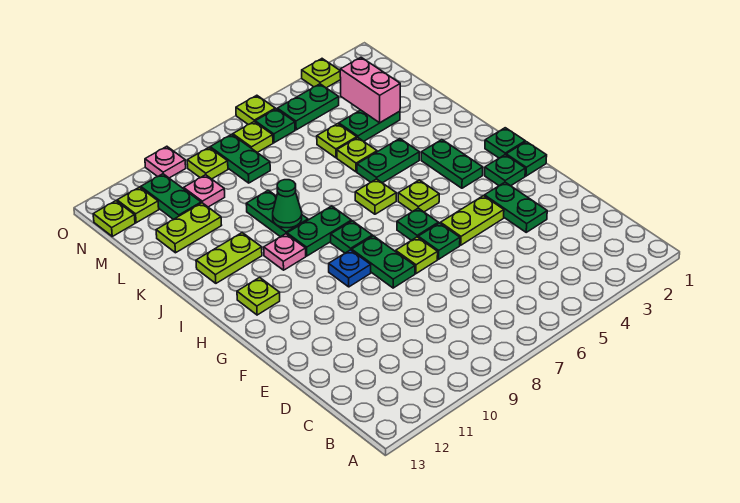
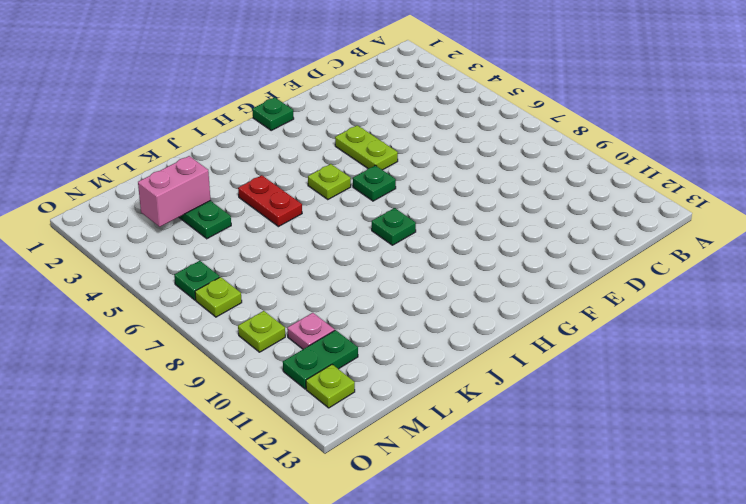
red 1x2 plate [238,175,302,227] -> green 1x2 plate [357,139,419,183]
none -> green 1x2 plate [484,182,547,232]
none -> green 1x1 plate [418,223,460,259]
none -> lime 1x1 plate [396,237,438,274]
none -> green 1x2 plate [352,236,415,288]

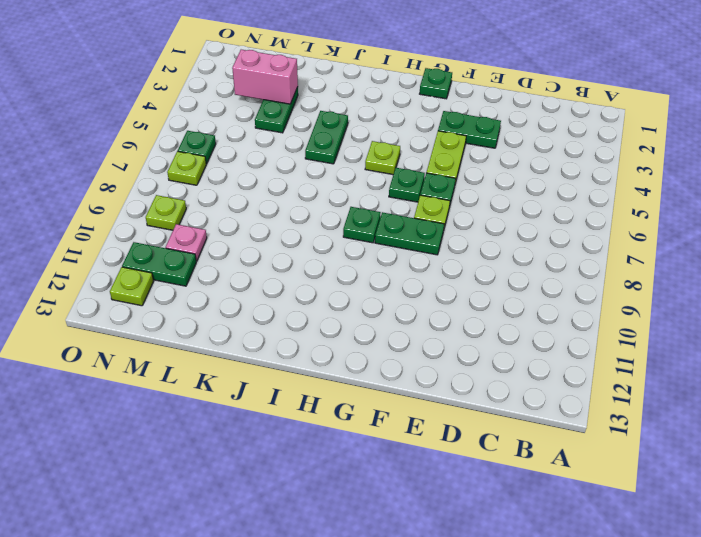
none -> green 1x1 plate [485,155,525,186]
none -> blue 1x1 plate [329,250,371,287]
none -> green 1x1 plate [485,128,525,158]
none -> green 1x2 plate [421,140,483,188]

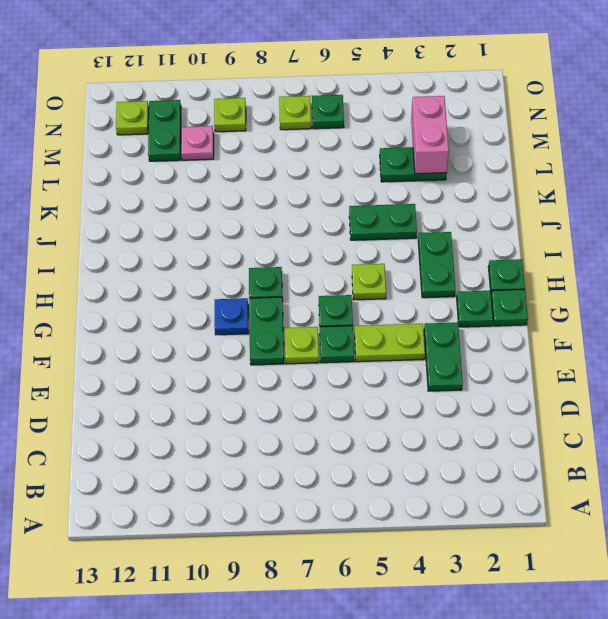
none -> lime 1x1 plate [237,277,280,315]
none -> lime 1x1 plate [355,179,396,214]
none -> green 1x2 plate [287,206,351,256]
none -> pink 1x1 plate [264,234,306,270]

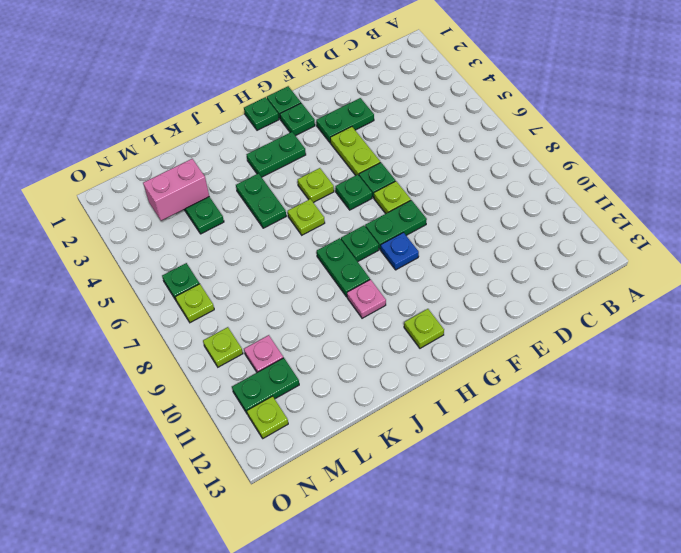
none -> green 1x2 plate [246,190,308,237]
none -> lime 1x2 plate [196,233,262,283]
none -> lime 1x1 plate [337,138,377,172]
none -> lime 1x1 plate [317,124,357,158]

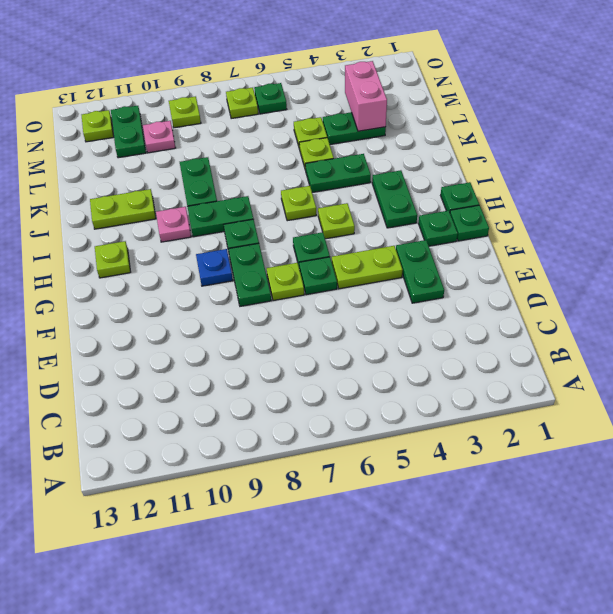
none -> lime 1x2 plate [156,203,222,253]
none -> green 1x2 plate [210,134,270,183]
none -> green 1x2 plate [277,84,339,130]
none -> lime 1x1 plate [93,201,135,236]

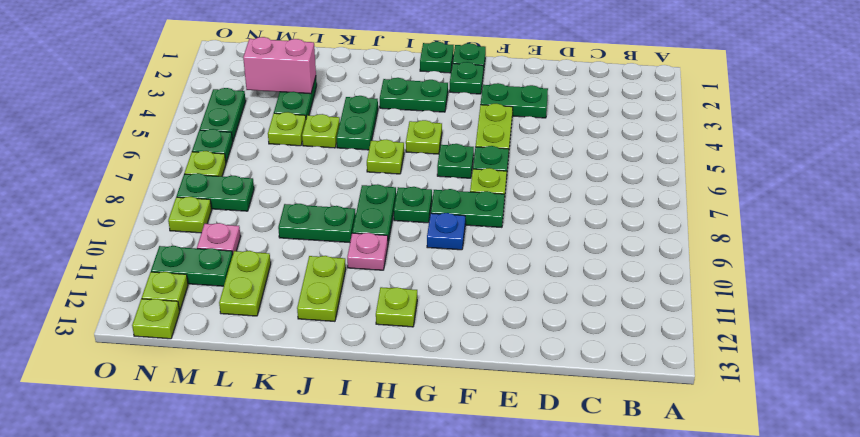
none -> lime 1x1 plate [302,59,341,88]
none -> lime 1x1 plate [236,95,275,125]
none -> pink 1x1 plate [145,146,186,178]
none -> green 1x1 cone [273,180,302,228]

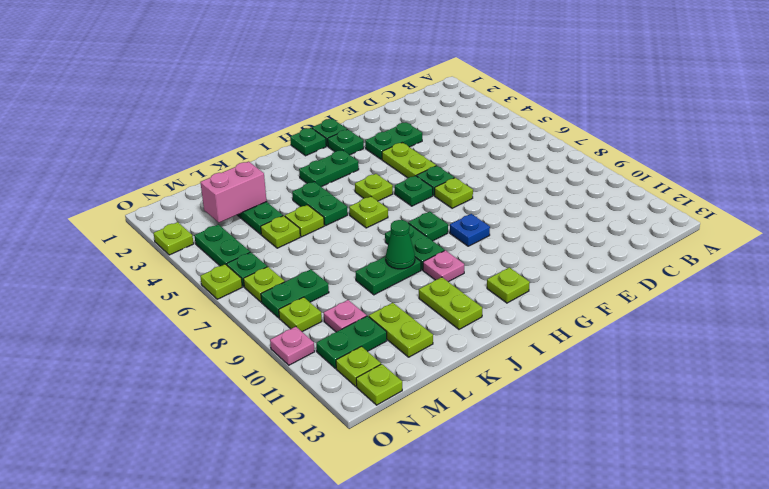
none -> green 1x2 plate [352,236,415,288]

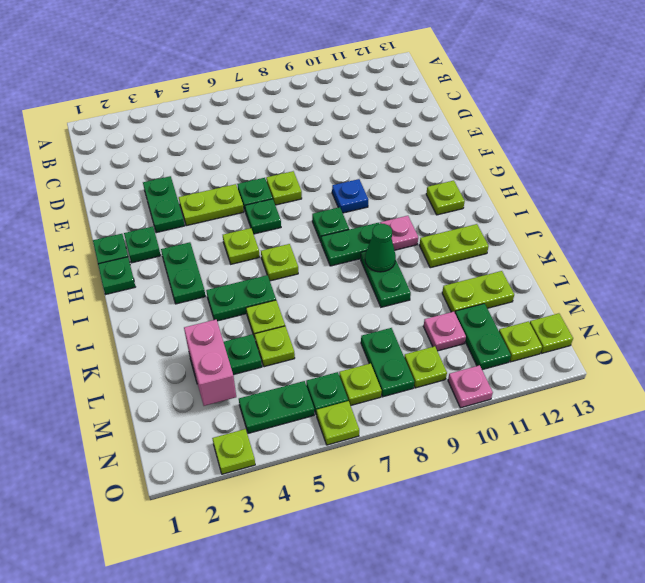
none -> green 1x2 plate [352,236,415,288]

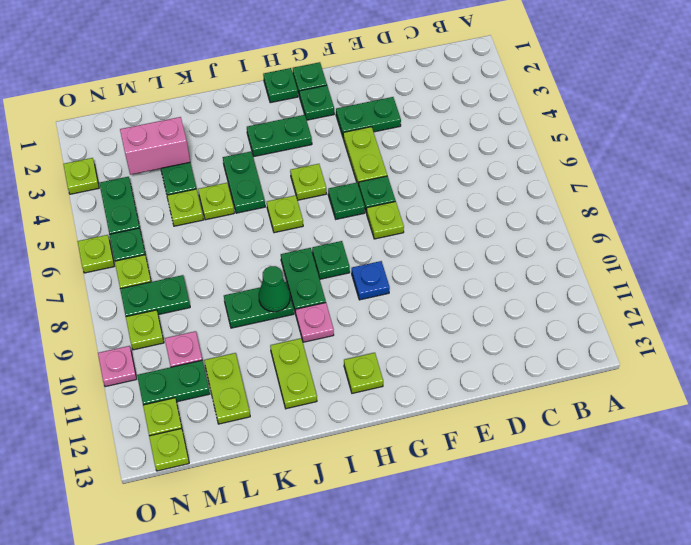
none -> green 1x2 plate [352,236,415,288]

